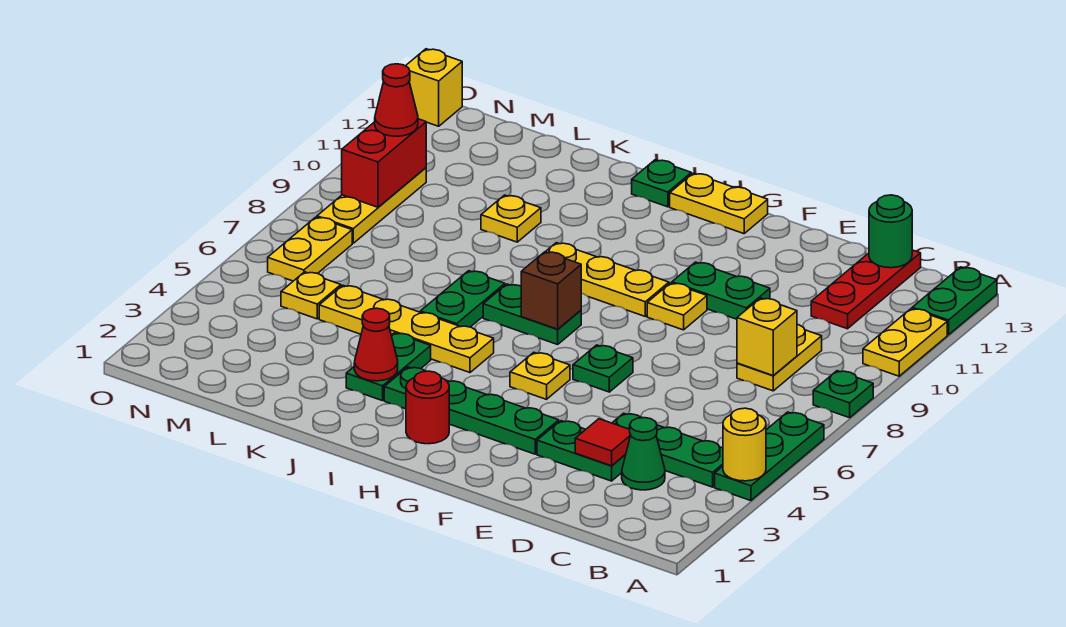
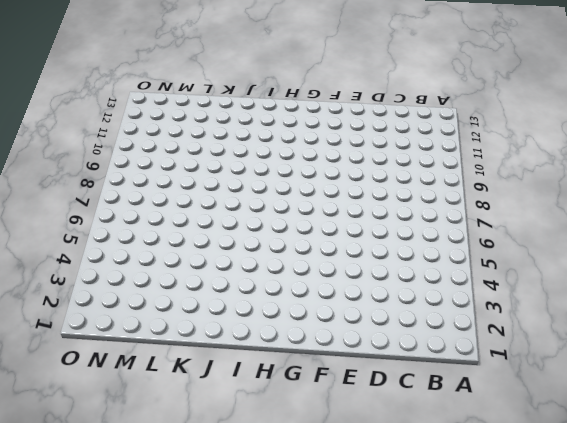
none -> green 1x3 plate [715,412,824,501]
none -> green 1x1 plate [813,371,873,418]
none -> yellow 1x2 plate [863,309,947,376]
none -> green 1x2 plate [912,267,997,335]

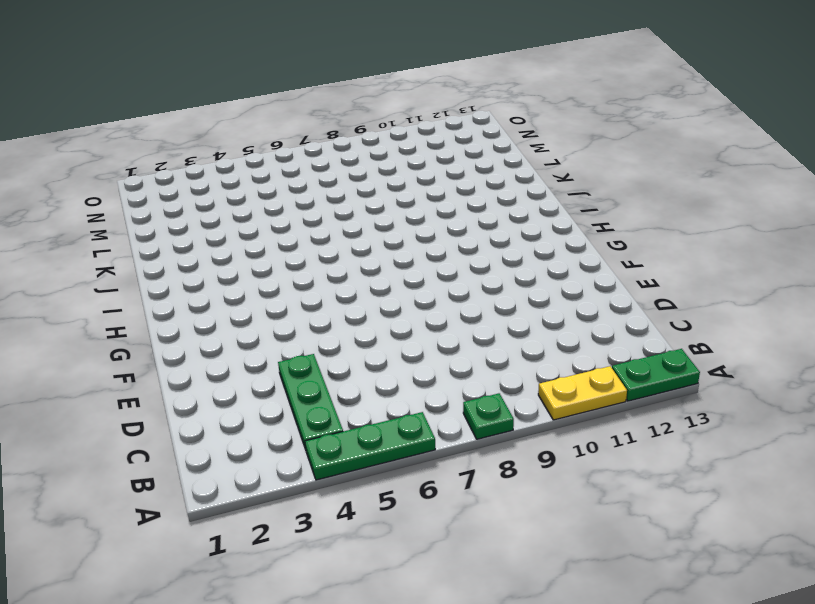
none -> green 1x1 cone [622,418,665,490]
none -> yellow 1x2 plate [737,325,822,391]
none -> red 1x3 plate [811,250,921,329]
none -> green 1x2 plate [537,421,626,481]

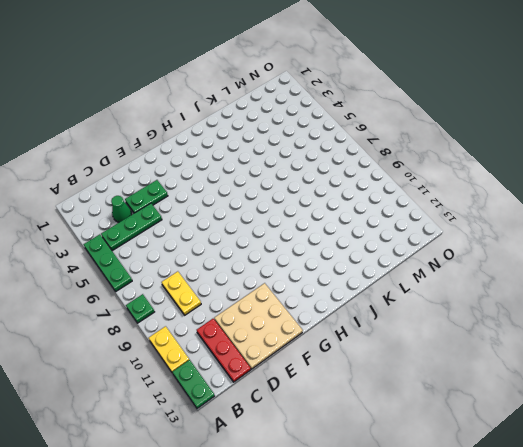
tan 3x3 plate [214,283,303,369] -> none
none -> green 1x2 plate [672,262,770,319]
none -> green 1x4 plate [384,367,559,454]
none -> green 1x1 plate [573,345,633,392]
none -> yellow 1x1 plate [647,283,707,330]

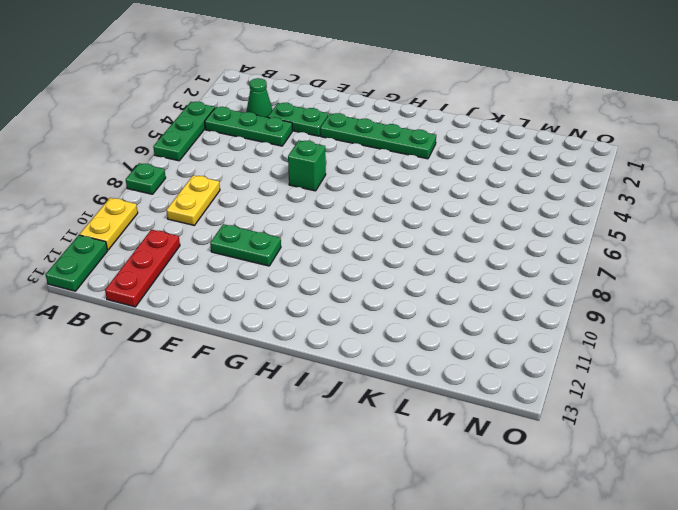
green 1x1 brick [288,141,326,191] -> green 1x1 plate [573,345,633,392]
none -> yellow 1x1 plate [647,283,707,330]
none -> yellow 1x1 plate [510,352,570,399]
none -> yellow 1x3 plate [546,243,669,316]
none -> yellow 1x2 plate [670,173,768,234]

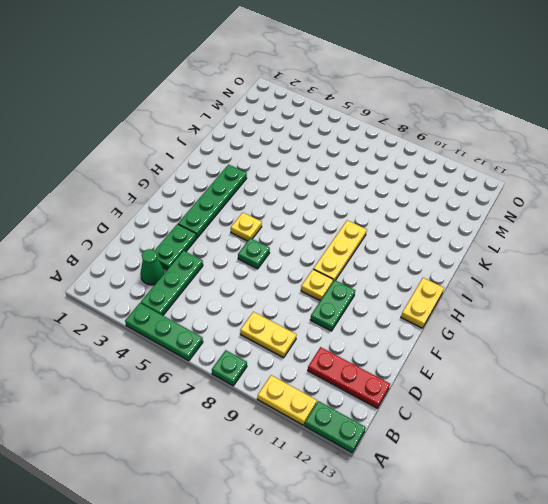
none -> red 1x1 round brick [406,371,449,444]
none -> green 1x2 plate [483,284,581,344]
none -> yellow 1x4 plate [319,285,494,373]
none -> green 1x1 plate [632,160,691,207]

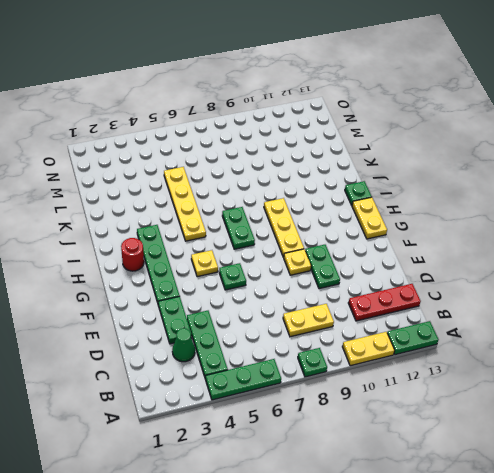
none -> green 1x2 plate [346,333,431,401]
none -> green 1x2 plate [420,271,505,327]
none -> yellow 1x1 plate [481,195,541,242]
none -> yellow 1x1 plate [281,272,341,319]

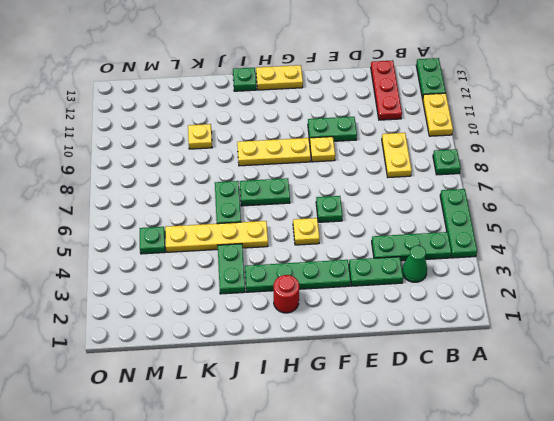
green 1x1 plate [140,227,165,254] -> yellow 1x1 plate [281,272,341,319]
none -> yellow 1x2 plate [268,217,352,281]
none -> yellow 1x3 plate [317,168,426,243]
none -> yellow 1x1 brick [406,49,462,126]
none -> yellow 1x1 round brick [723,408,766,481]

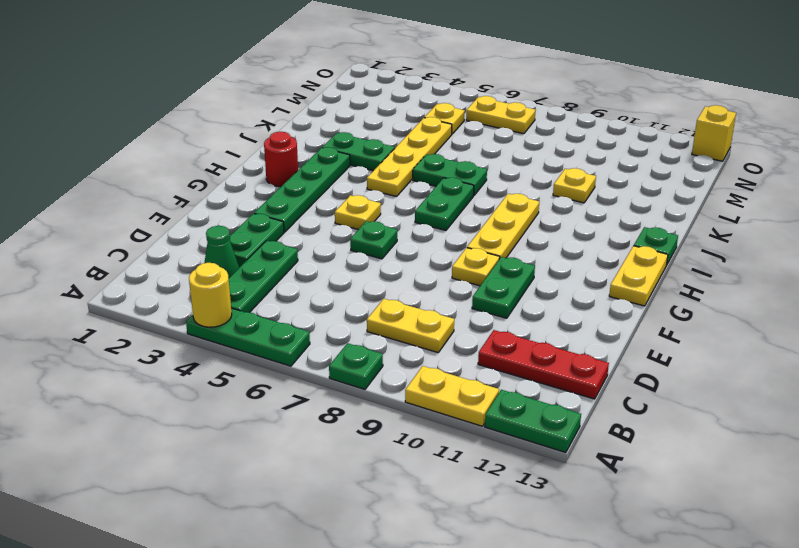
none -> yellow 1x3 plate [317,168,426,243]
none -> yellow 1x1 brick [737,298,797,375]
none -> green 1x1 round brick [869,195,912,268]
none -> red 1x1 tile [575,419,630,466]

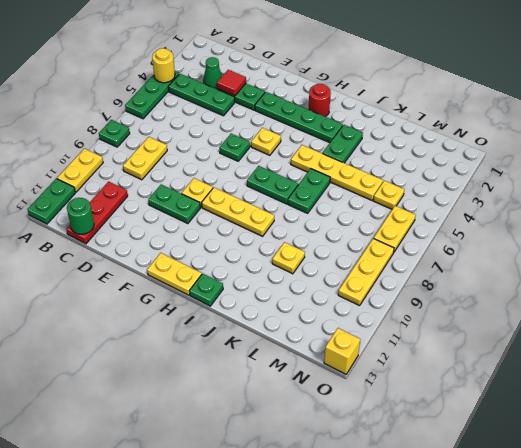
none -> yellow 1x1 brick [737,298,797,375]
none -> brown 1x1 brick [521,252,581,329]
none -> red 1x1 cone [354,308,398,381]
none -> red 1x2 brick [342,119,426,207]

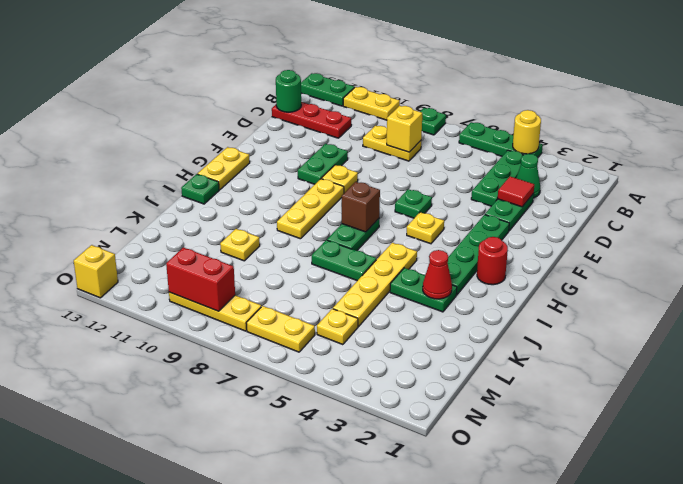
none -> red 1x1 cone [375,64,418,136]

